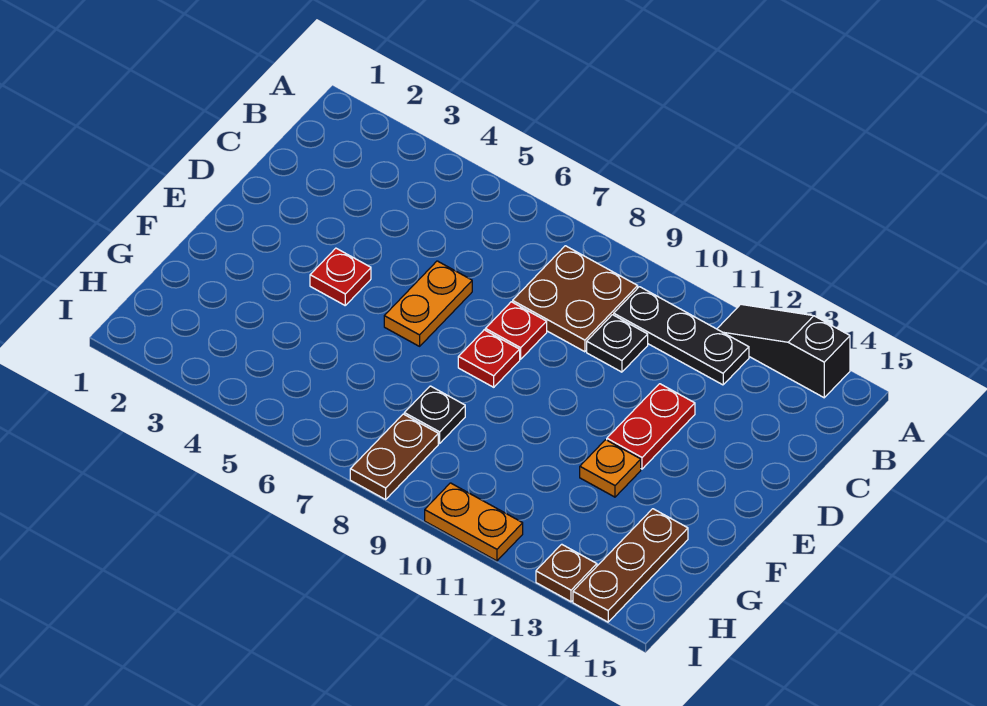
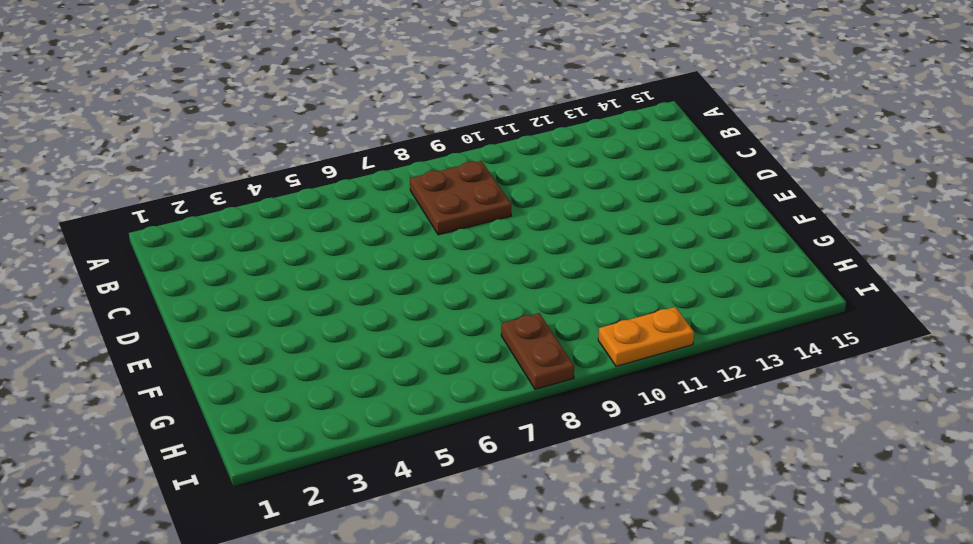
none -> black 1x3 slope [717,304,850,398]
none -> black 1x3 plate [614,287,749,385]
none -> black 1x1 plate [587,315,648,372]

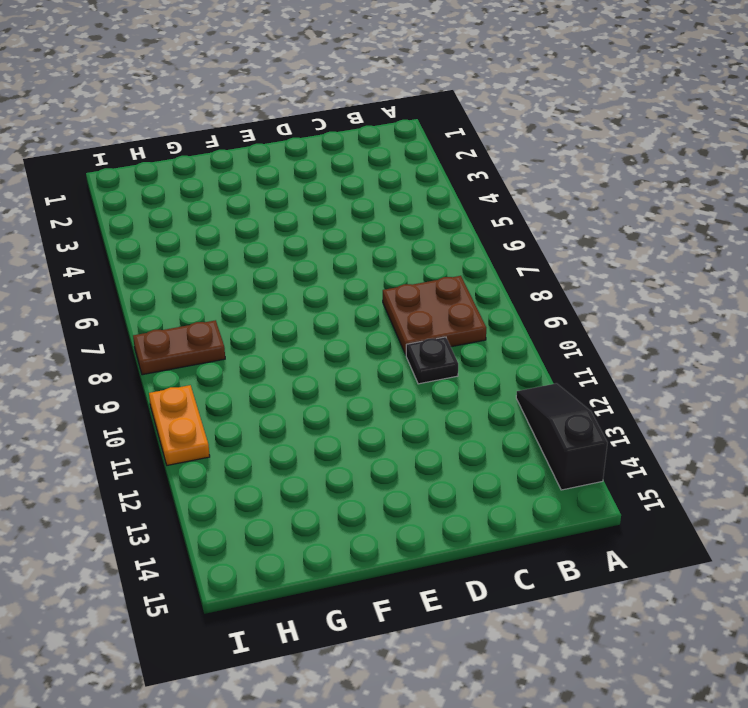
none -> black 1x3 plate [614,287,749,385]
none -> orange 1x2 plate [384,261,472,346]
none -> red 1x1 plate [485,302,547,359]

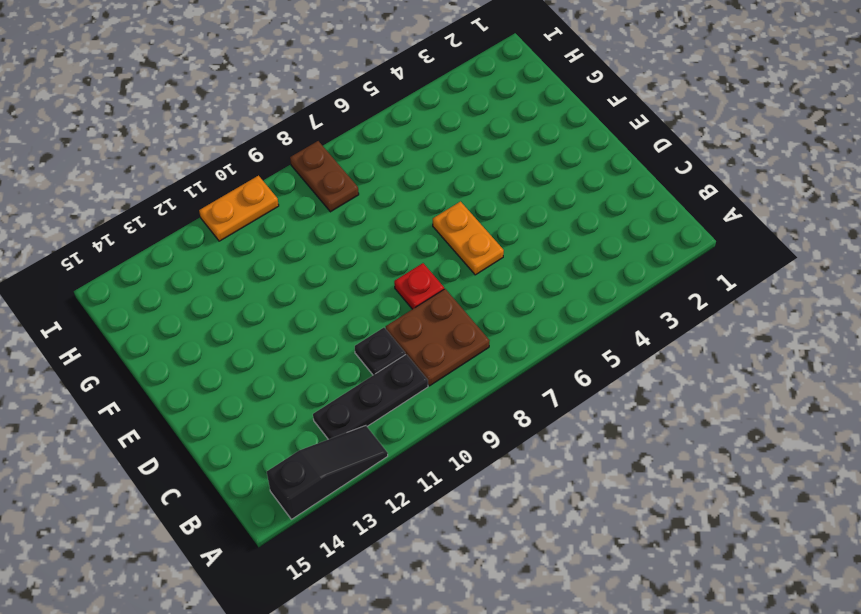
none -> red 1x2 plate [607,384,695,469]
none -> red 1x1 plate [310,248,371,305]
none -> red 1x1 plate [458,330,520,387]

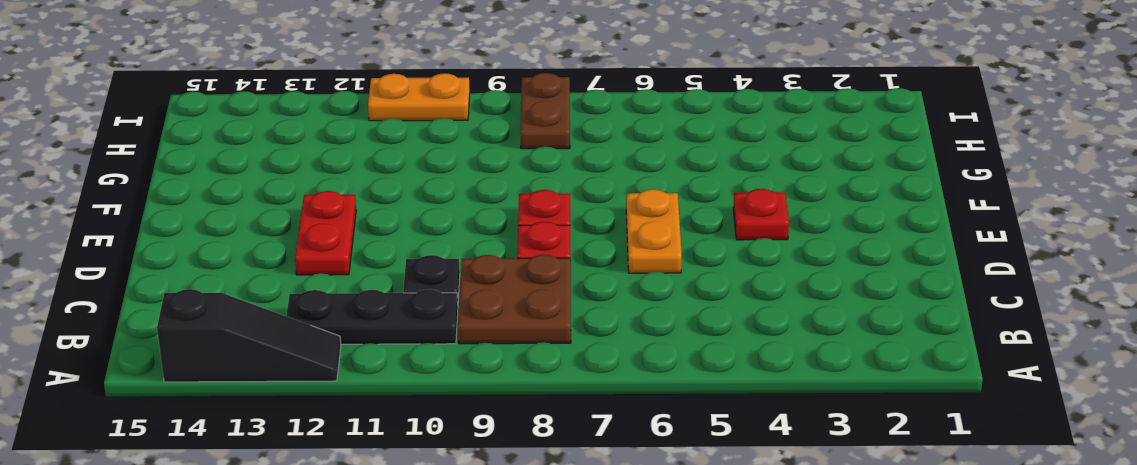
none -> orange 1x1 plate [580,440,641,497]
none -> black 1x1 plate [404,386,465,443]
none -> brown 1x3 plate [573,509,688,622]

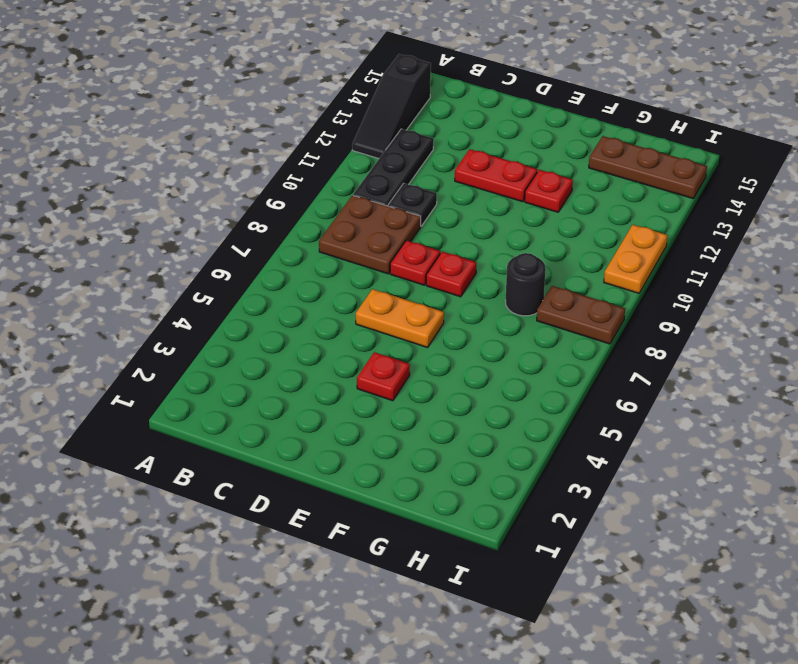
red 1x1 plate [525,170,573,212] -> orange 1x1 plate [580,440,641,497]
black 1x1 round brick [505,253,546,316] -> black 1x1 plate [404,386,465,443]
none -> brown 1x1 plate [536,544,597,602]

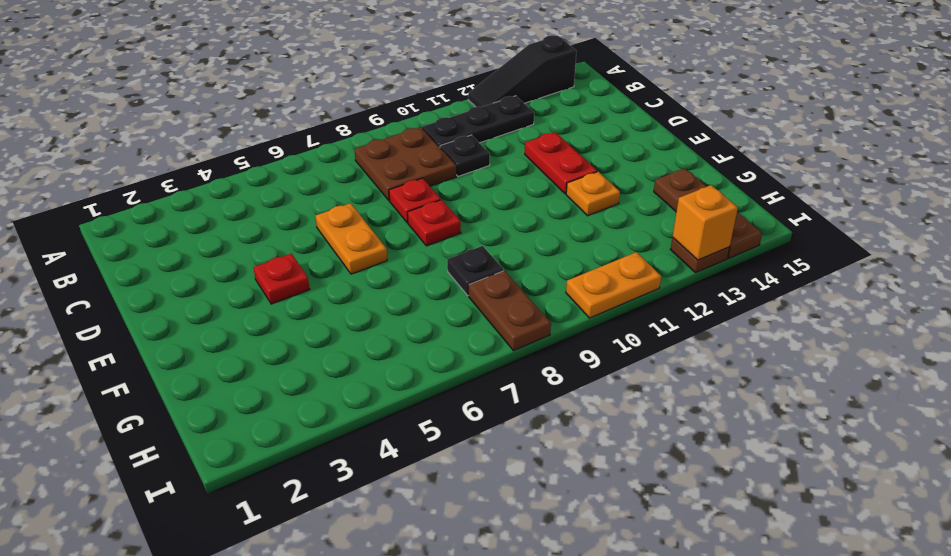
orange 1x1 brick [673,185,738,260] -> none

